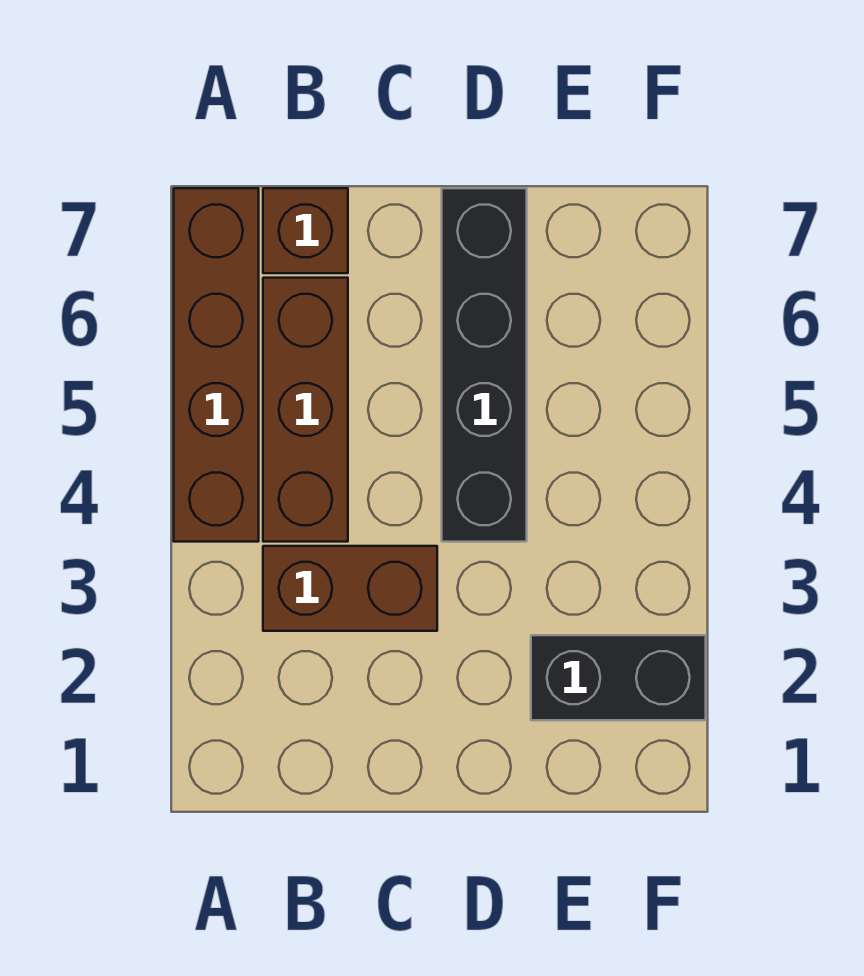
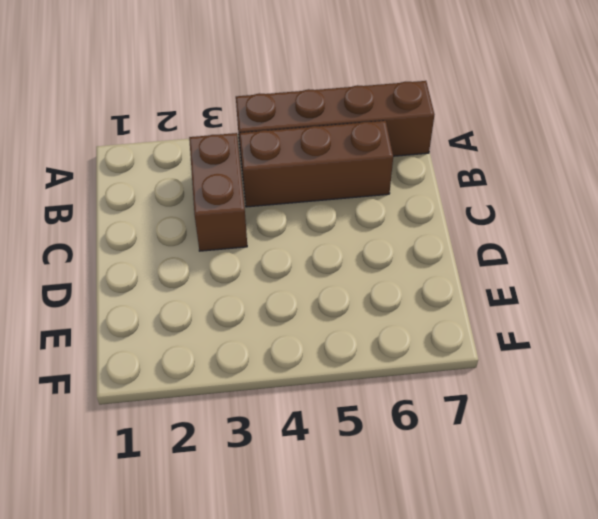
none -> brown 1x1 brick [263,188,348,273]
none -> black 1x4 brick [442,188,527,542]

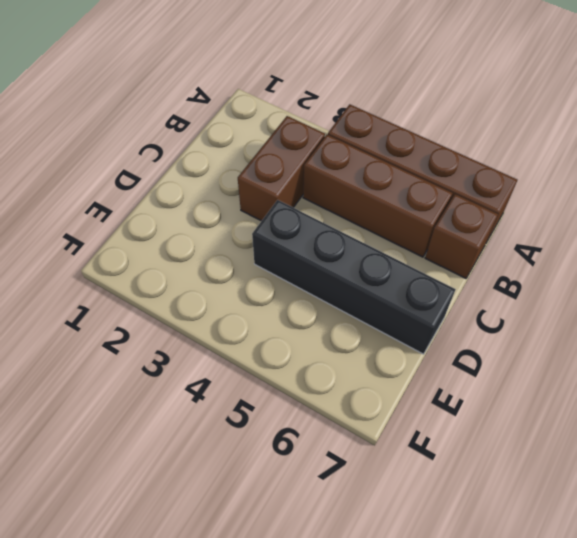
none -> black 1x2 brick [531,635,706,720]

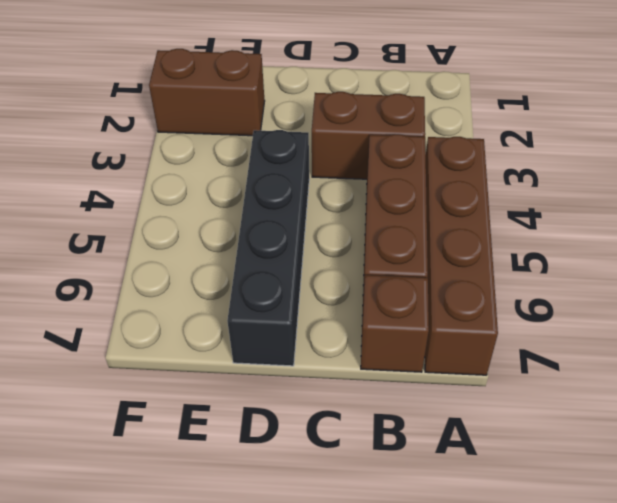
brown 1x2 brick [149,49,265,136] -> black 1x2 brick [531,635,706,720]

